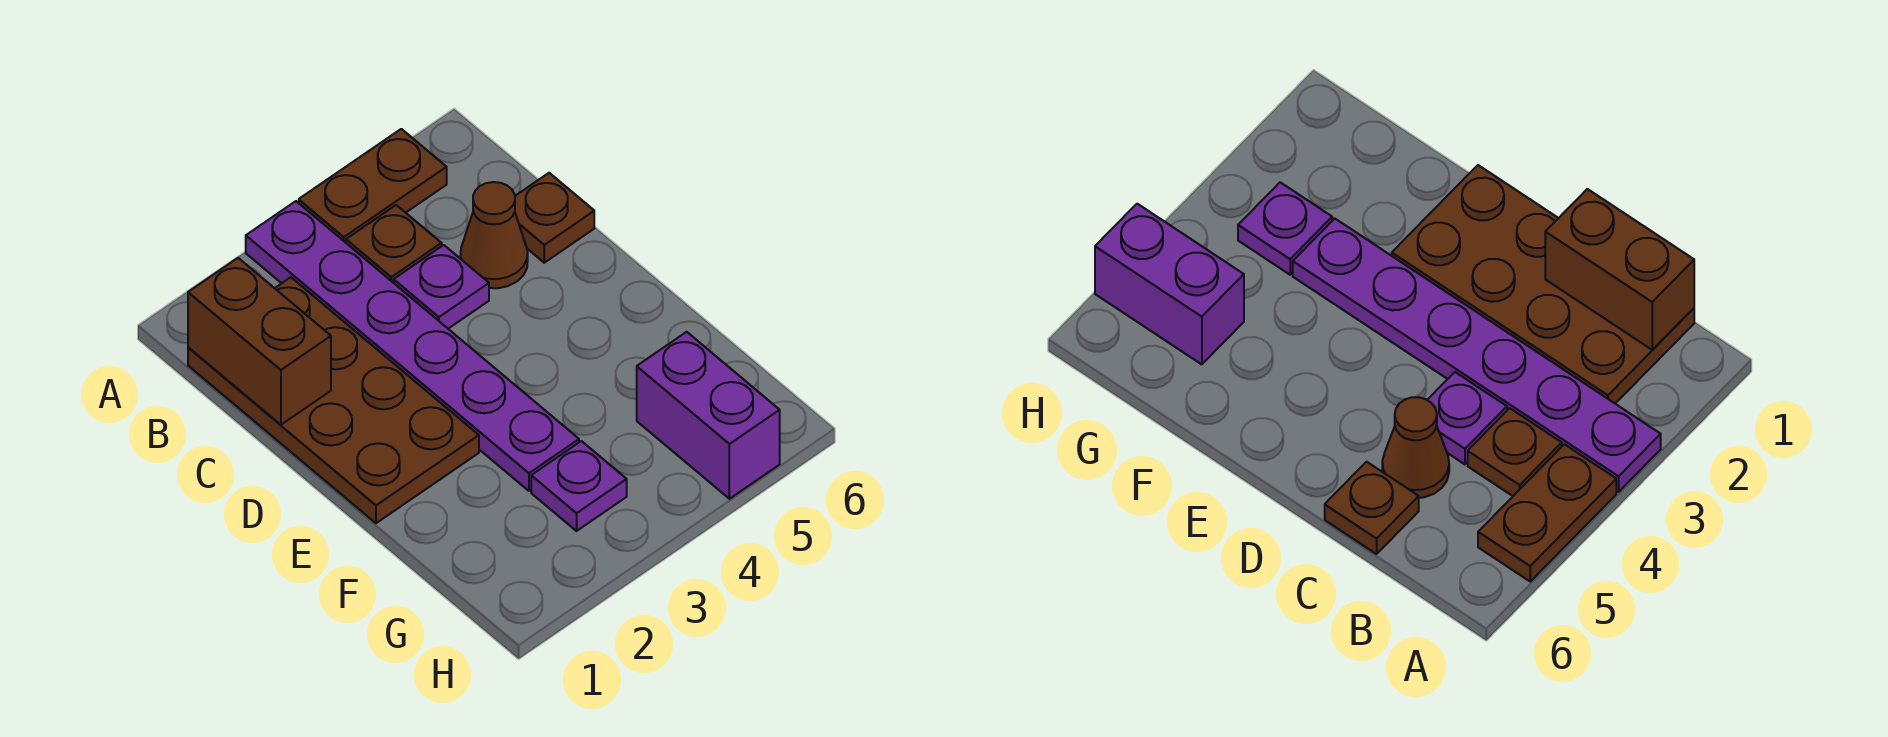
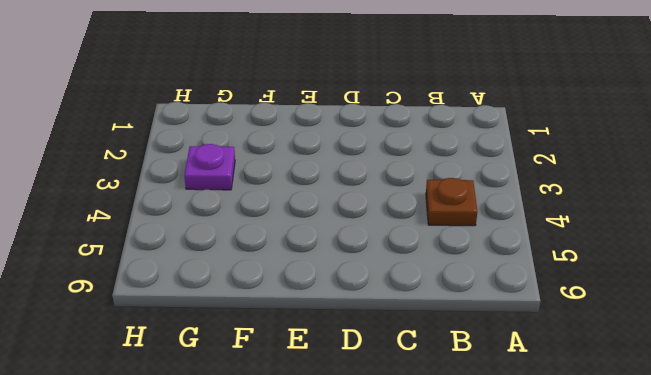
none -> purple 1x6 plate [246,201,579,491]
none -> brown 1x2 plate [299,129,447,243]

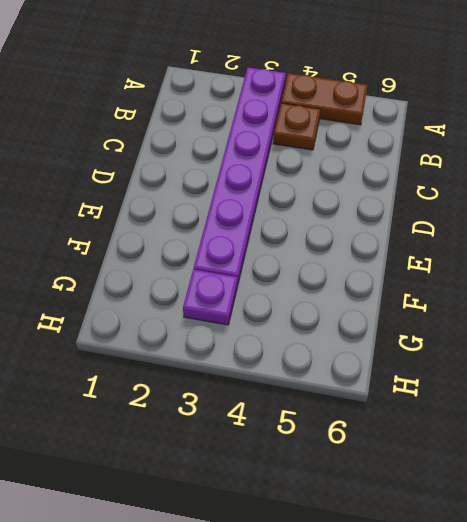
none -> brown 2x4 plate [188,277,479,523]
none -> purple 1x1 plate [394,245,489,329]

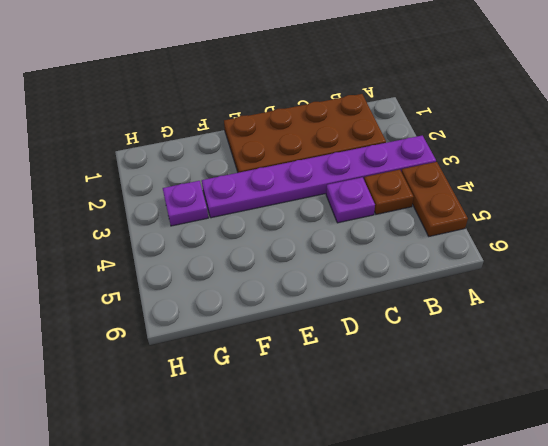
none -> brown 1x1 cone [460,182,528,288]
none -> brown 1x1 plate [515,173,594,263]

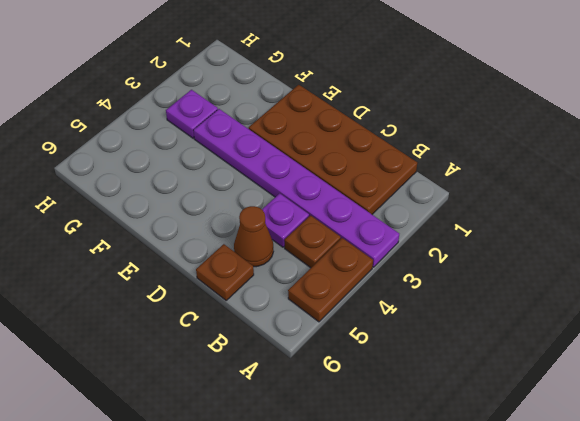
none -> purple 1x2 brick [637,332,780,499]
none -> brown 1x2 brick [188,258,331,425]

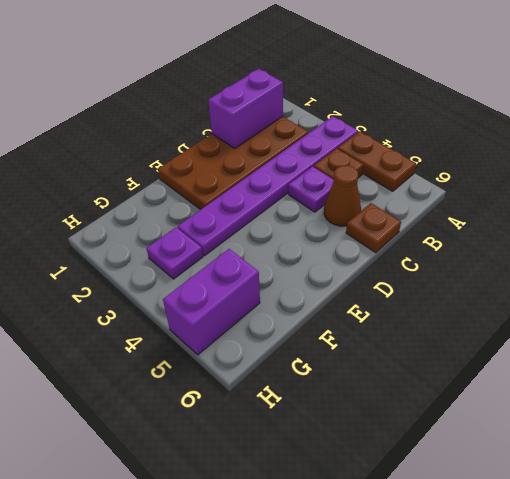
purple 1x2 brick [208,69,283,148] -> brown 1x2 brick [188,258,331,425]

